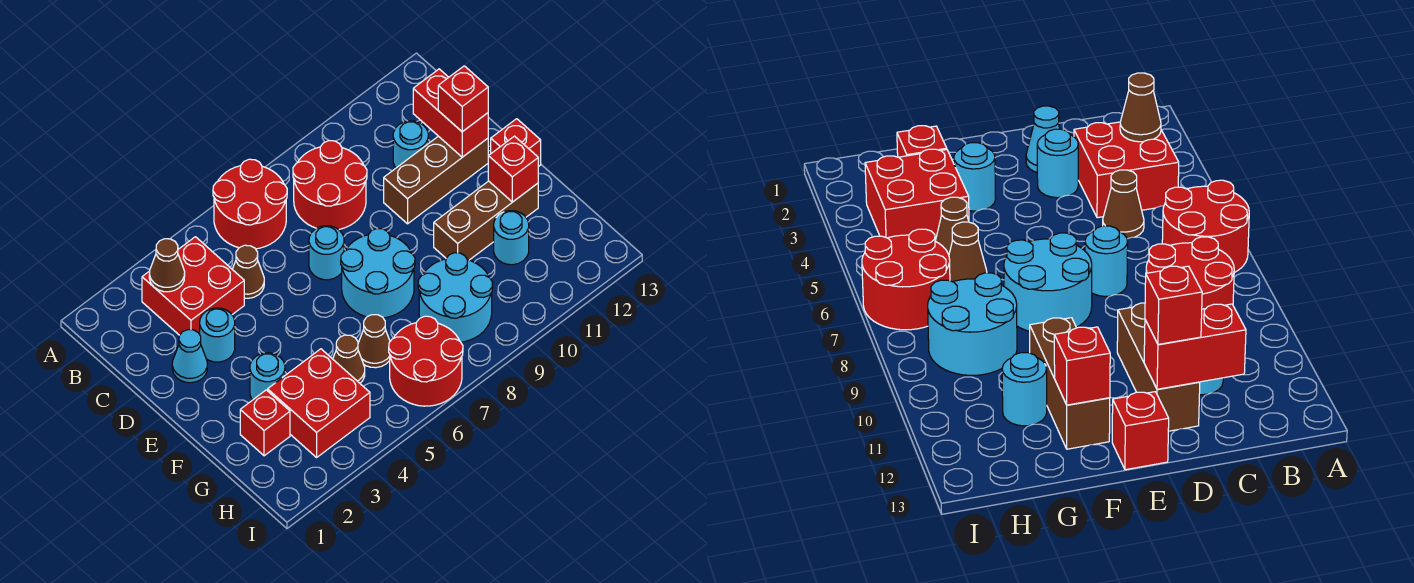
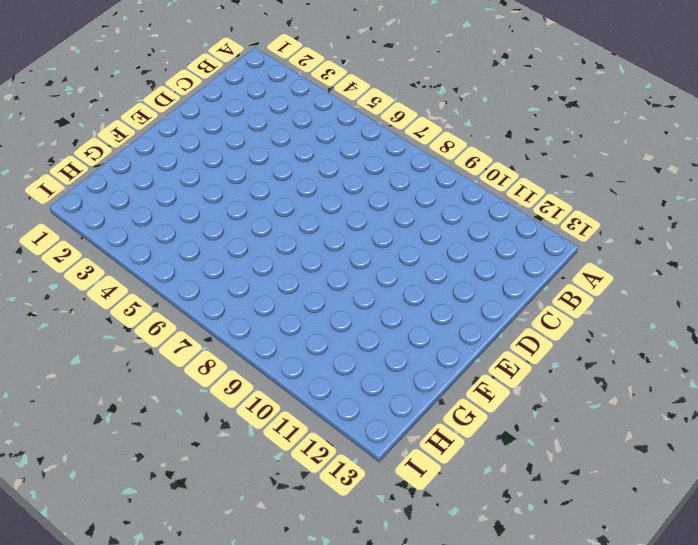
none -> red 2x2 round brick [213,159,287,249]
none -> red 2x2 brick [142,237,244,335]
none -> red 2x2 round brick [293,141,367,230]

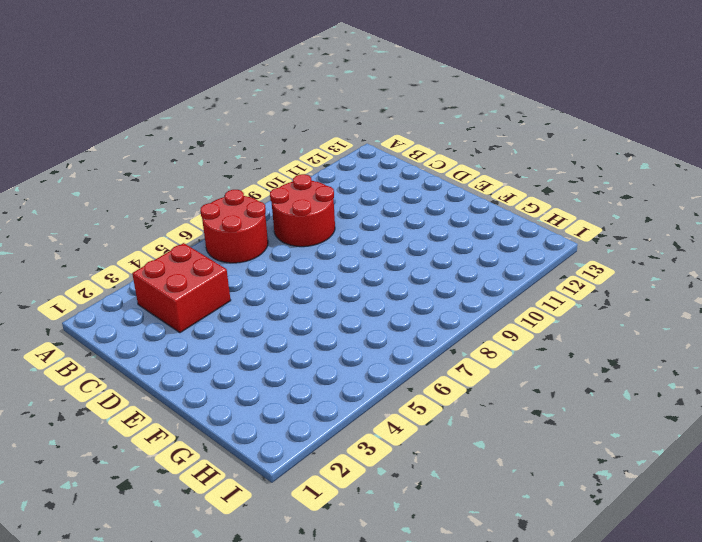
none -> brown 1x1 cone [232,245,264,298]
none -> cyan 1x1 round brick [393,121,428,168]
none -> cyan 1x1 cone [172,330,207,383]

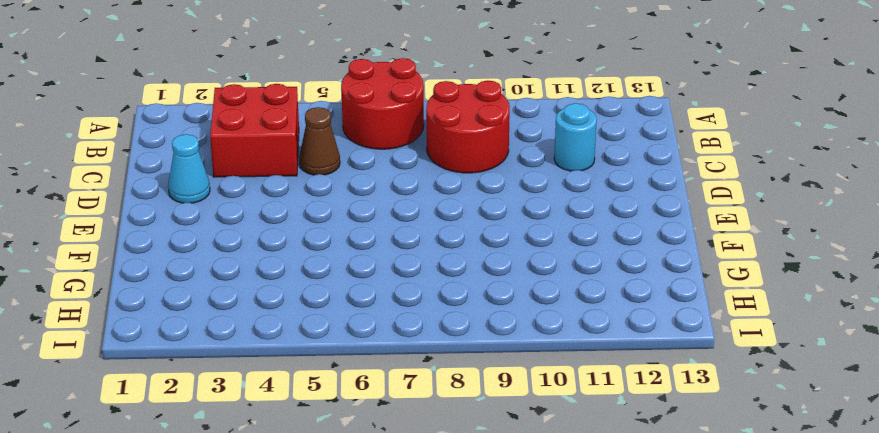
none -> cyan 1x1 round brick [200,308,235,362]
none -> cyan 1x1 round brick [309,226,344,280]
none -> brown 1x3 brick [384,136,488,224]

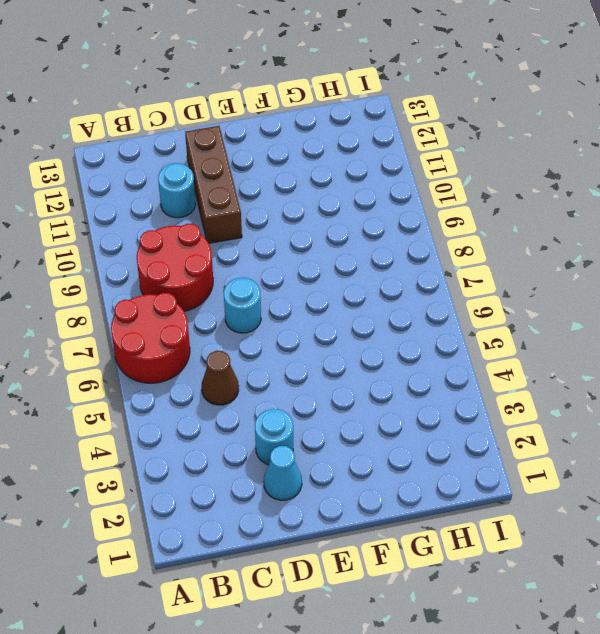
none -> red 2x2 brick [142,237,244,335]
none -> cyan 2x2 round brick [341,229,415,318]
none -> red 1x1 brick [491,119,541,167]

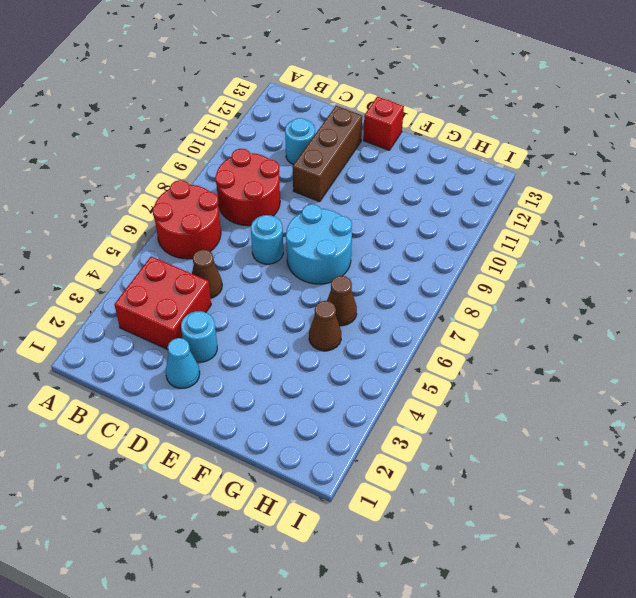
none -> cyan 1x1 round brick [250,353,285,400]
none -> brown 1x3 brick [434,181,538,260]
none -> red 1x1 brick [240,390,290,456]

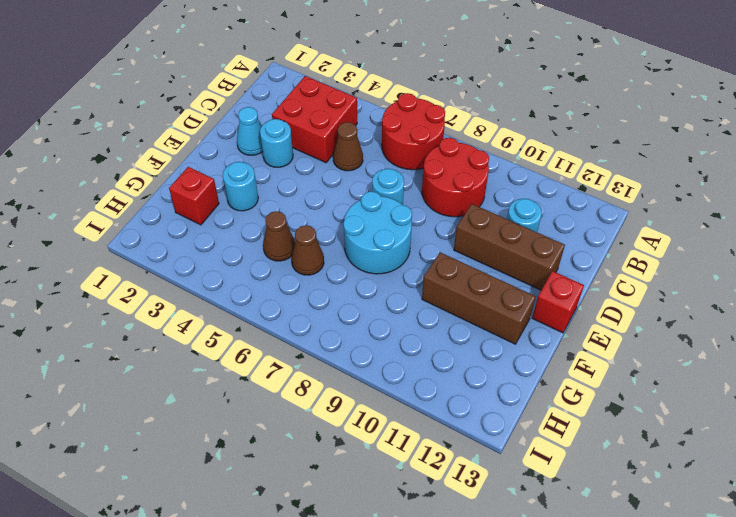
none -> red 2x2 brick [268,349,370,457]
none -> cyan 2x2 round brick [418,253,493,342]
none -> cyan 1x1 round brick [494,211,529,265]

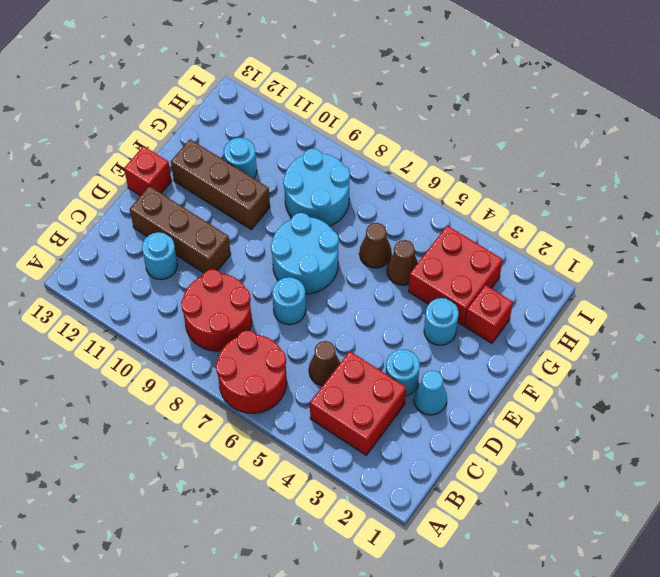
none -> red 2x2 round brick [389,316,463,406]
none -> brown 1x1 cone [149,239,185,292]
none -> red 1x2 brick [413,69,488,157]

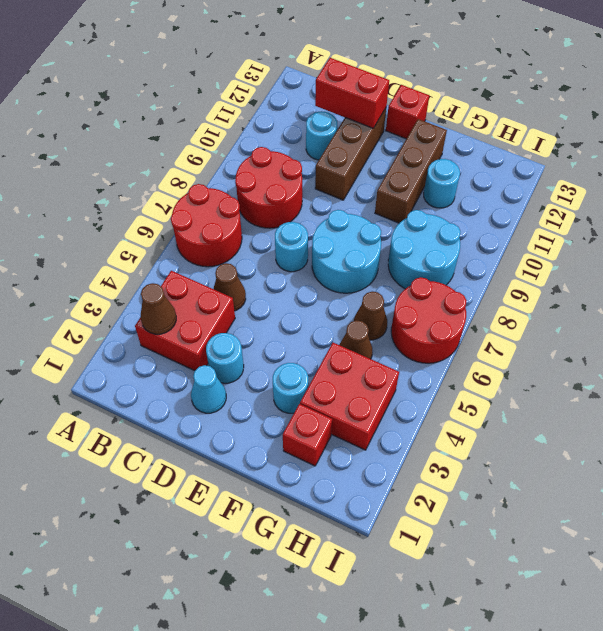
none -> red 1x1 brick [488,136,538,202]
none -> red 1x1 brick [438,66,488,132]

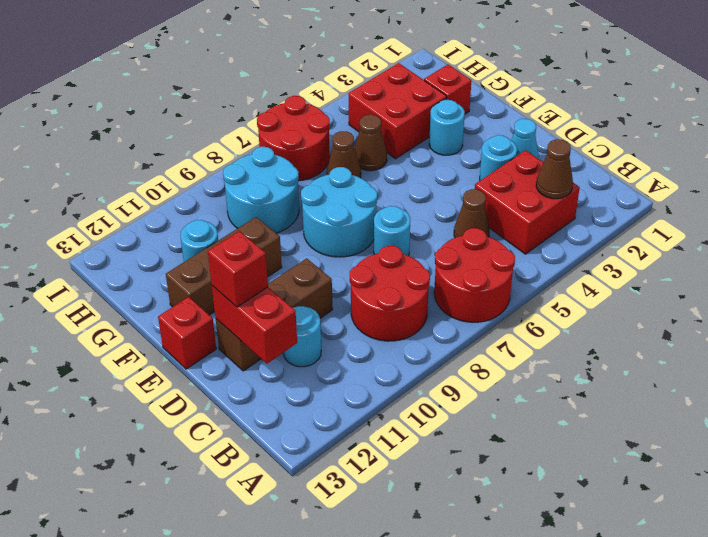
none -> red 1x1 brick [488,136,538,202]

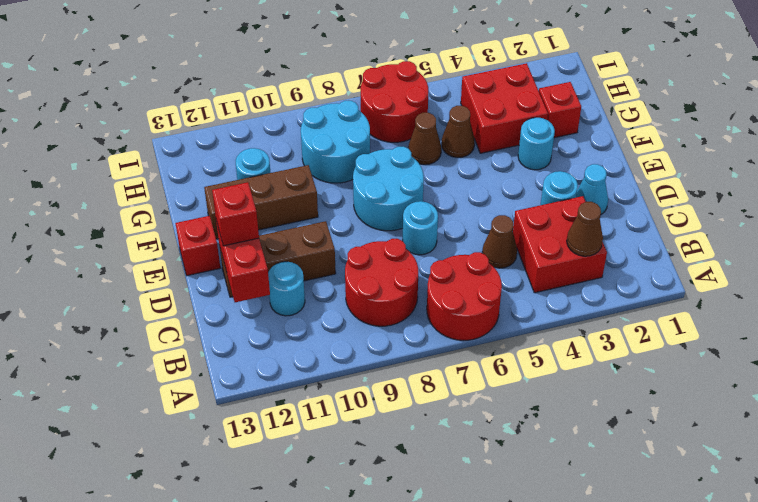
none -> red 1x1 brick [488,136,538,202]

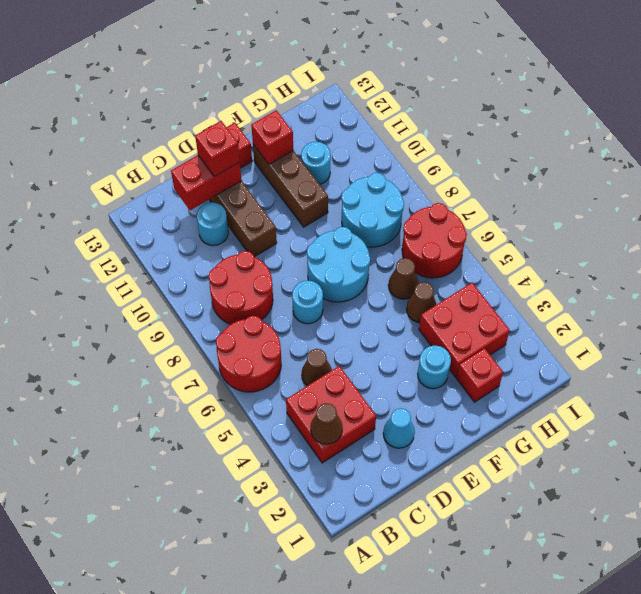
none -> cyan 1x1 round brick [200,308,235,362]

